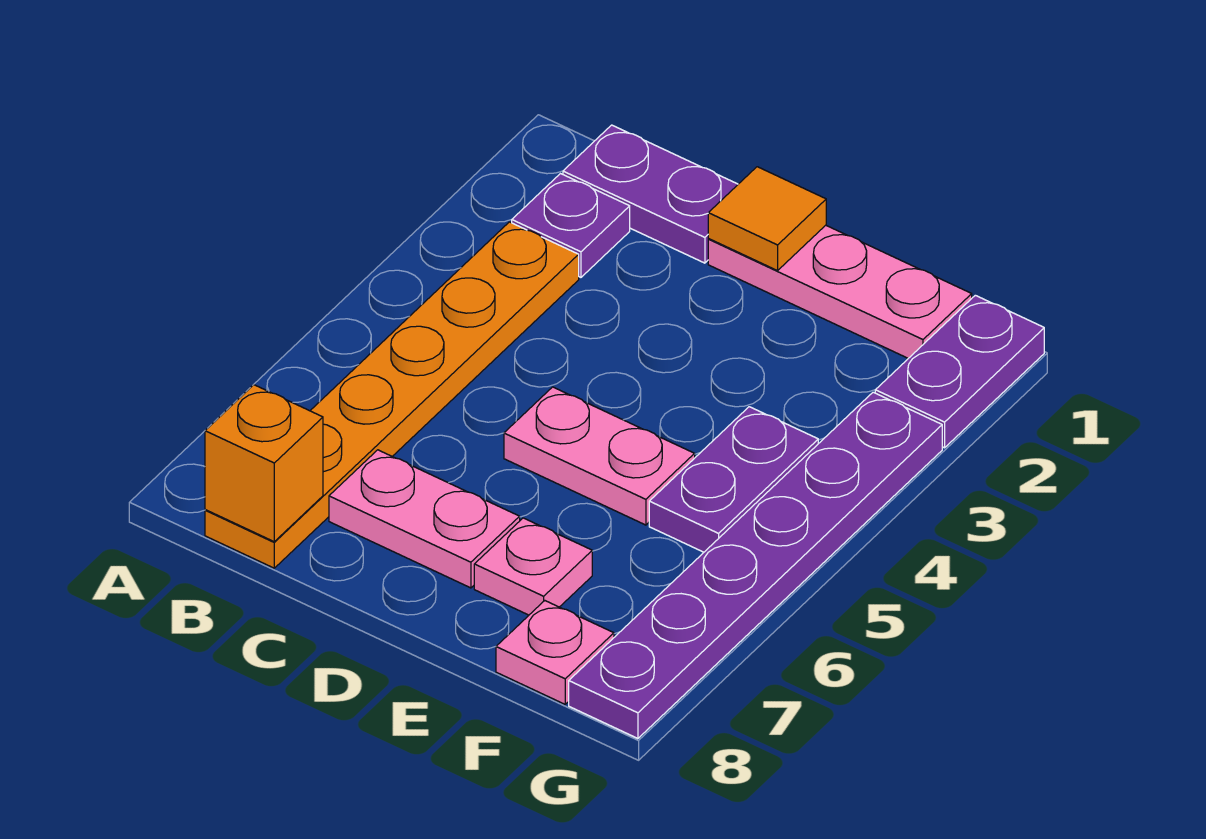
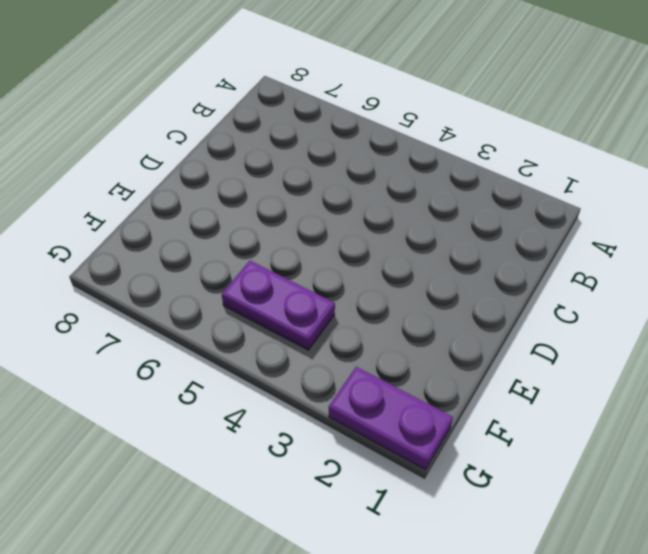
none -> purple 1x2 plate [563,125,738,263]
none -> purple 1x1 plate [512,174,630,277]
none -> orange 1x6 plate [205,222,579,568]

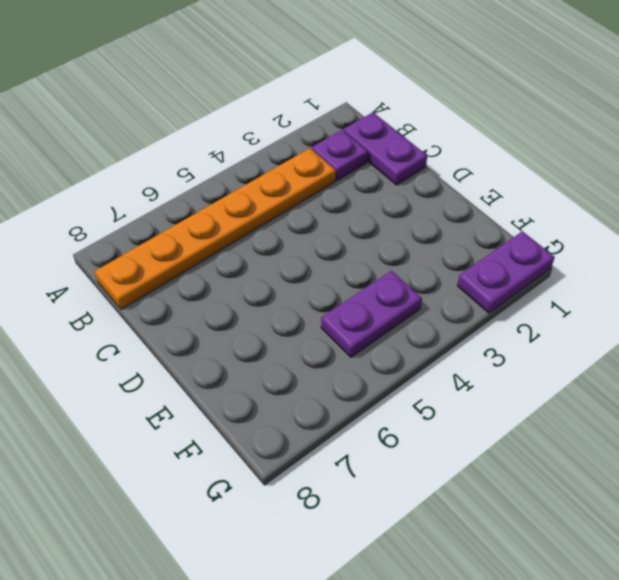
none -> pink 1x2 plate [329,450,520,588]
none -> pink 1x3 plate [708,225,972,358]
none -> pink 1x2 plate [504,387,695,525]

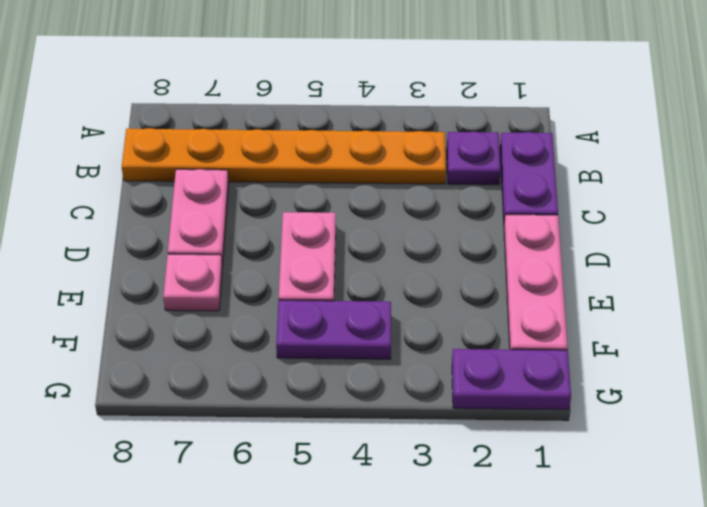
none -> pink 1x1 plate [496,601,614,704]
none -> purple 1x6 plate [569,392,942,738]
none -> orange 1x1 brick [205,385,323,541]

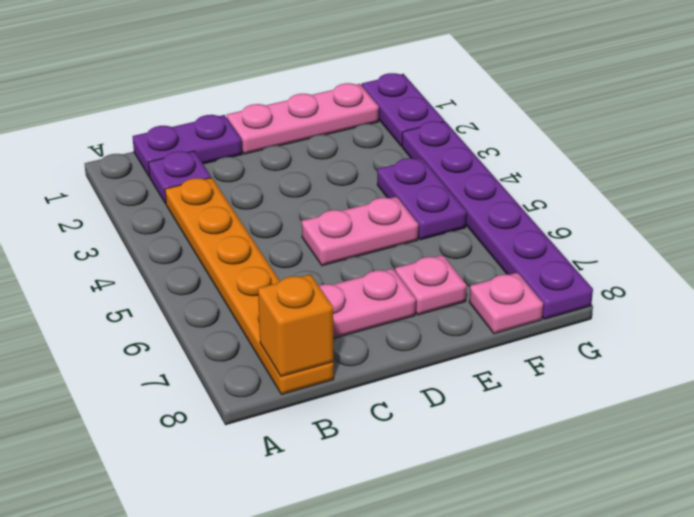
none -> orange 1x1 tile [708,167,826,271]

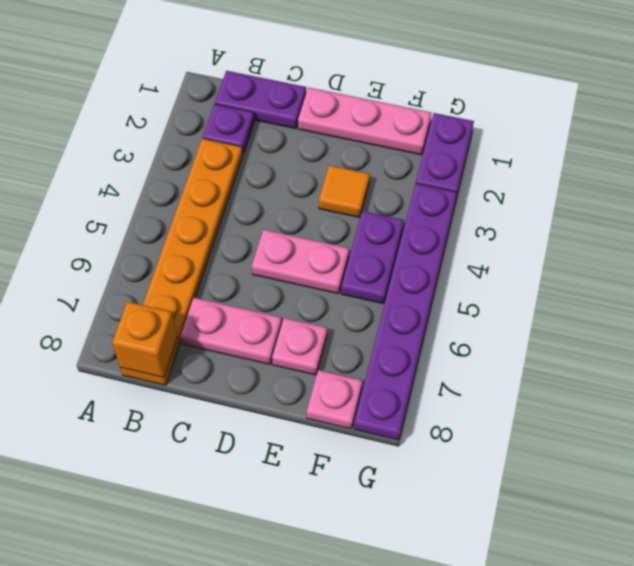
orange 1x1 tile [319,165,370,218] -> orange 1x1 tile moved to [708,167,826,271]

